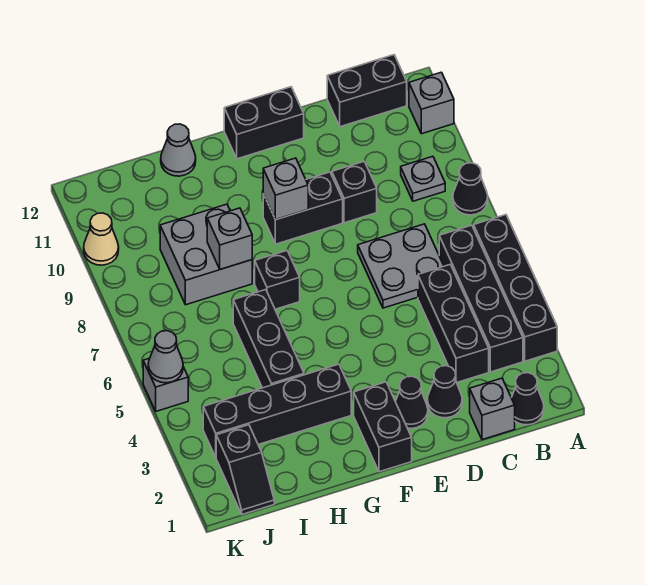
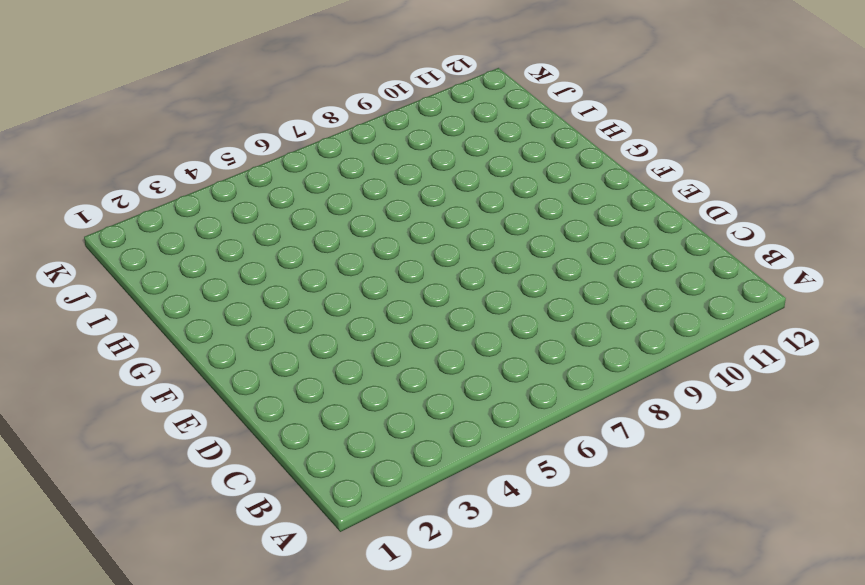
none -> black 1x4 brick [474,215,557,361]
none -> black 1x1 cone [453,163,488,215]
none -> grey 1x1 brick [409,72,454,134]

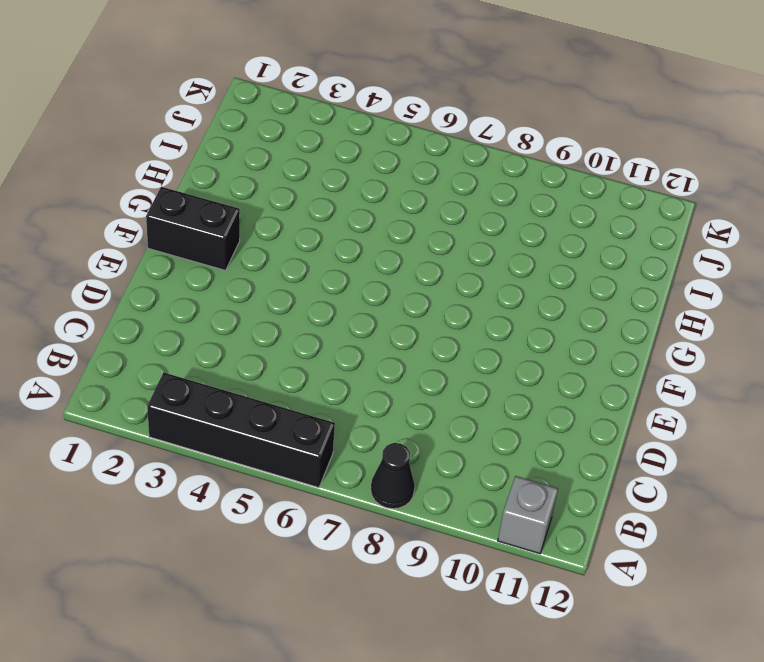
none -> black 1x1 cone [512,373,544,425]
none -> black 1x4 brick [439,225,523,372]
none -> grey 1x1 plate [401,156,445,201]

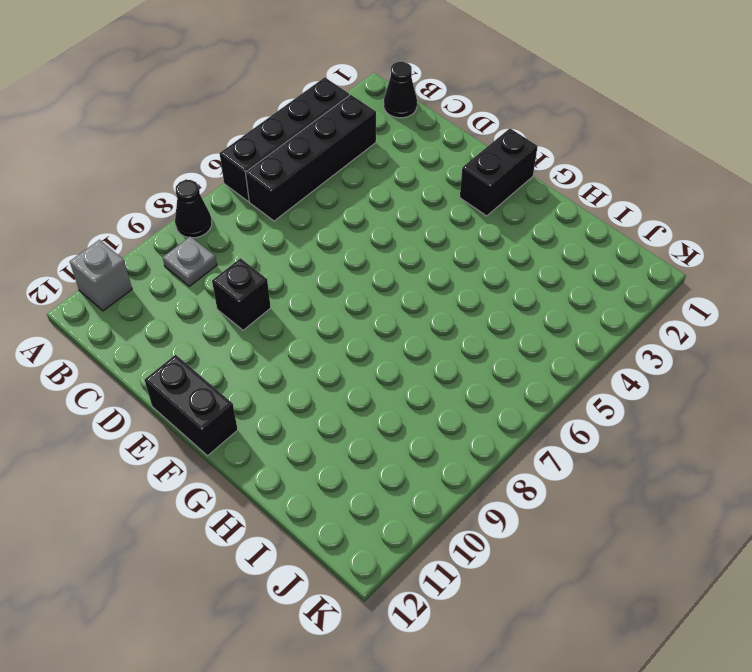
none -> black 1x2 brick [327,55,407,127]
none -> grey 1x1 brick [470,378,515,440]
none -> black 1x3 brick [418,265,489,382]

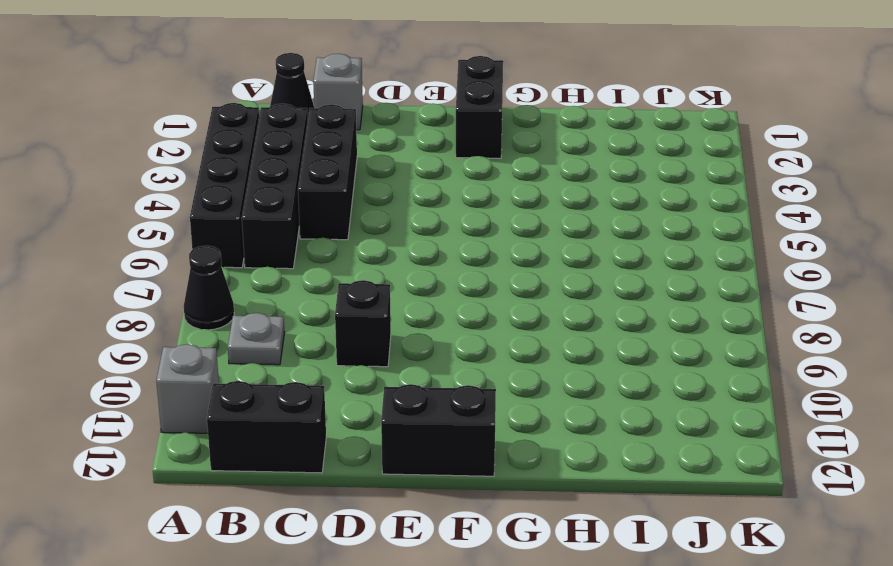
none -> grey 2x2 plate [358,224,444,308]
none -> black 1x1 cone [427,366,462,418]
none -> black 1x1 cone [395,376,428,429]

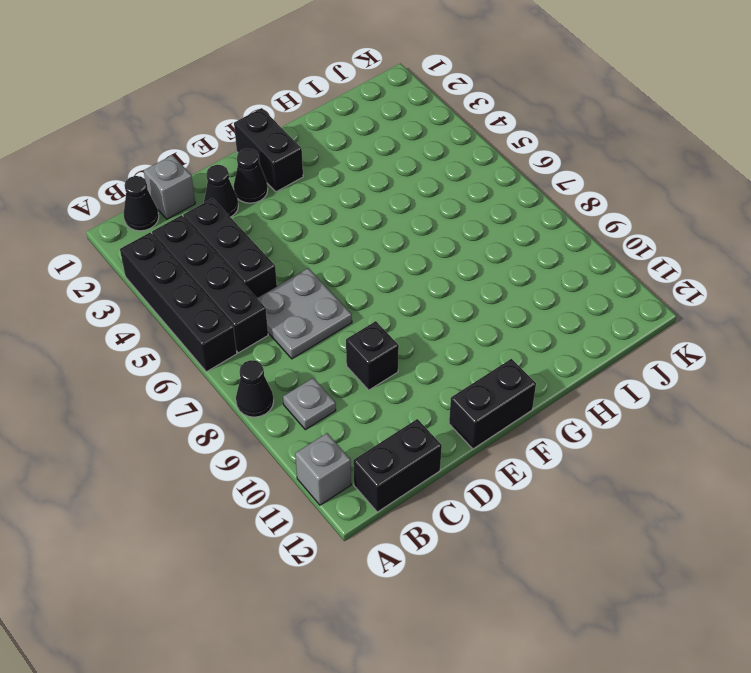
none -> black 1x2 brick [263,172,343,244]
none -> black 1x4 brick [203,364,351,457]
none -> black 1x1 brick [255,251,300,309]

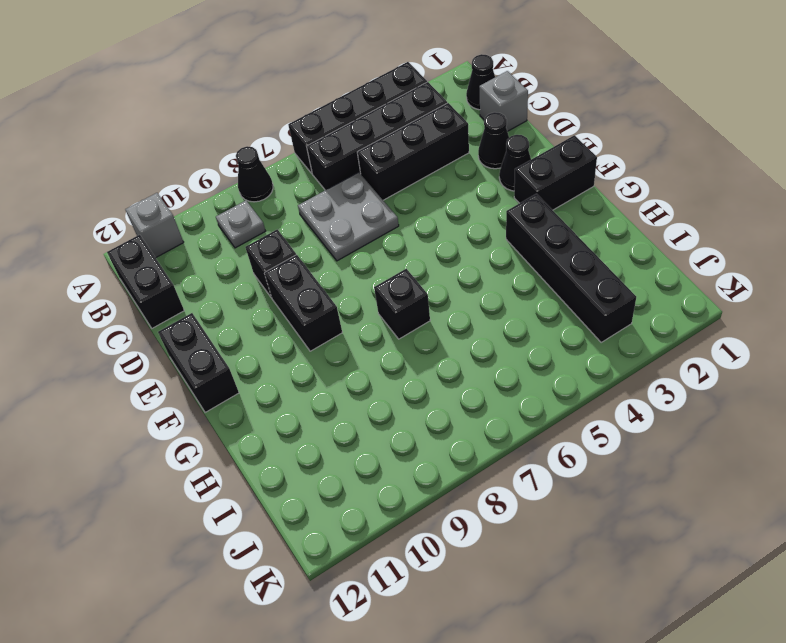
none -> black 1x3 brick [233,290,304,388]
none -> grey 2x2 brick [160,204,252,305]
none -> grey 1x1 cone [161,124,196,176]

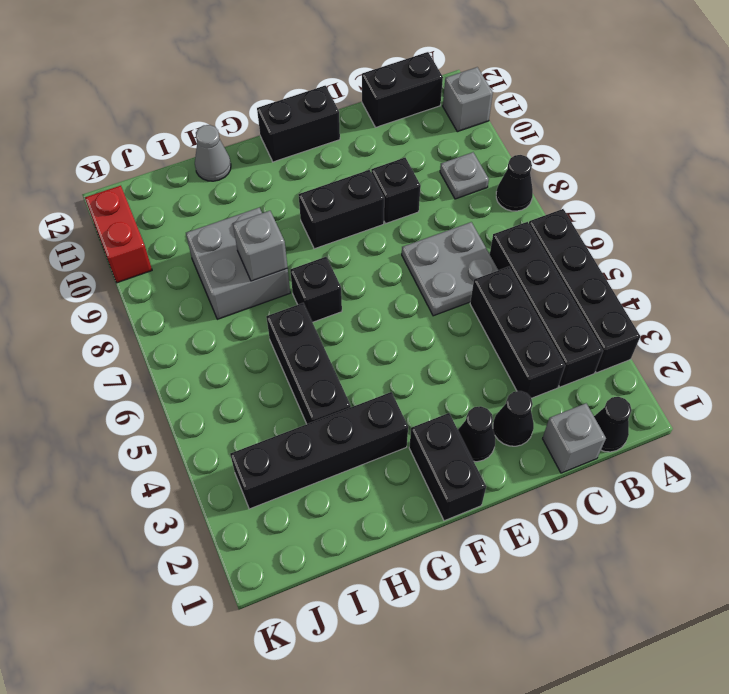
red 1x2 brick [85,186,152,283] -> tan 1x1 cone [84,213,119,265]
none -> black 1x2 slope [216,425,274,514]
none -> grey 1x1 brick [143,358,188,411]
none -> grey 1x1 brick [263,158,308,220]

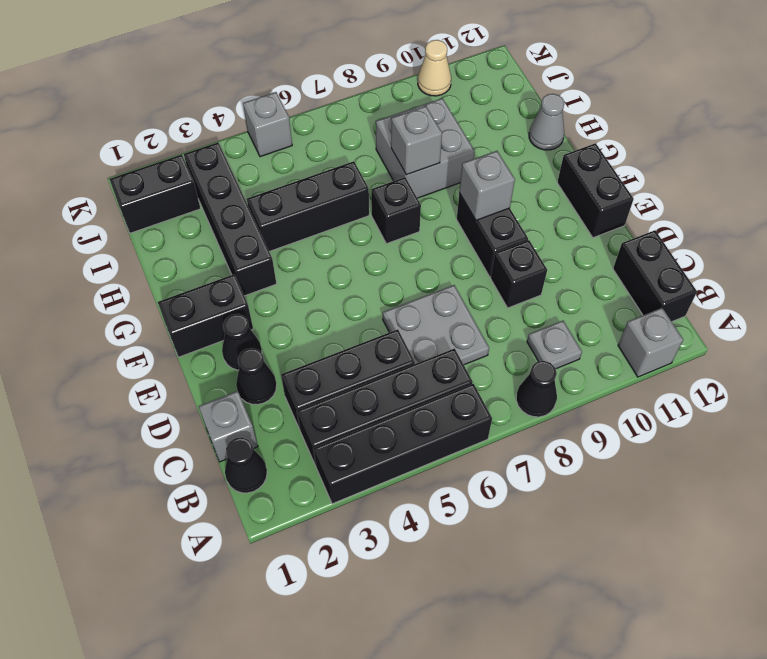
black 1x2 brick [109,155,201,233] -> black 1x2 slope [216,425,274,514]
none -> grey 1x1 cone [148,331,183,383]

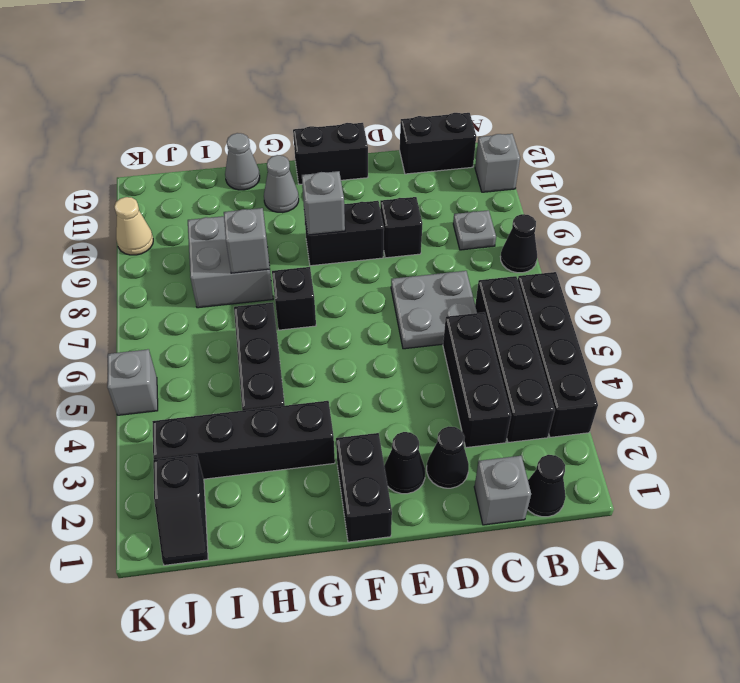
grey 1x1 cone [264,155,299,213] -> grey 1x1 cone moved to [148,331,183,383]

